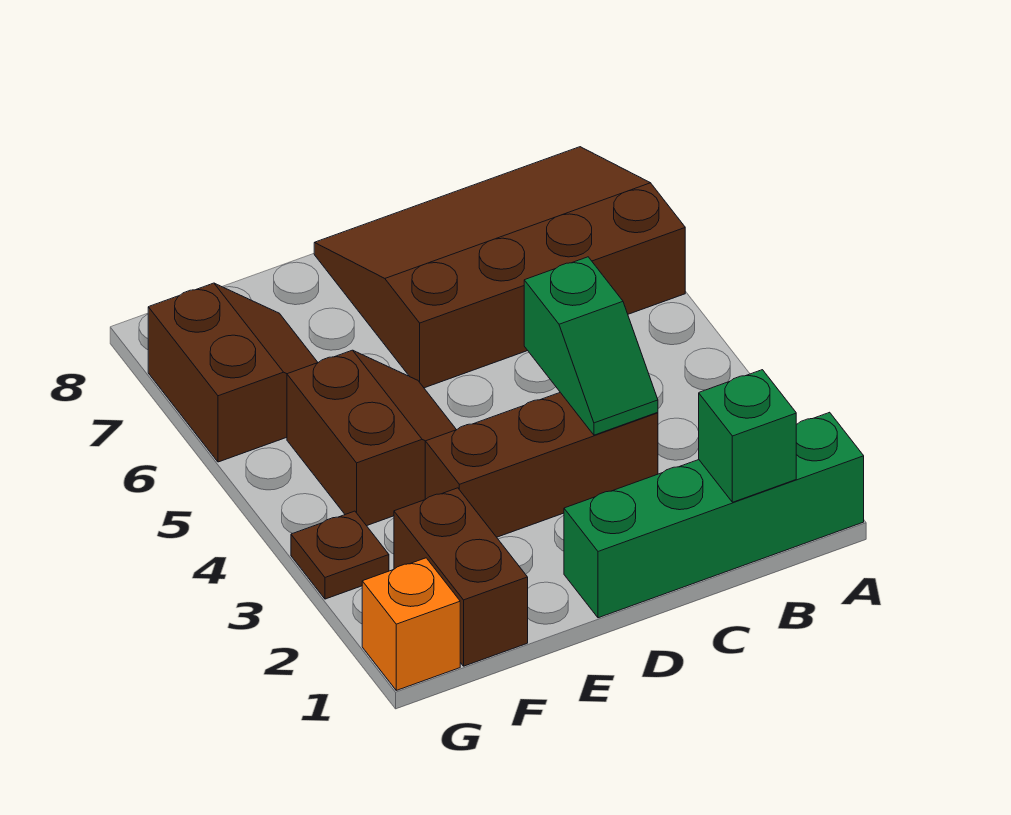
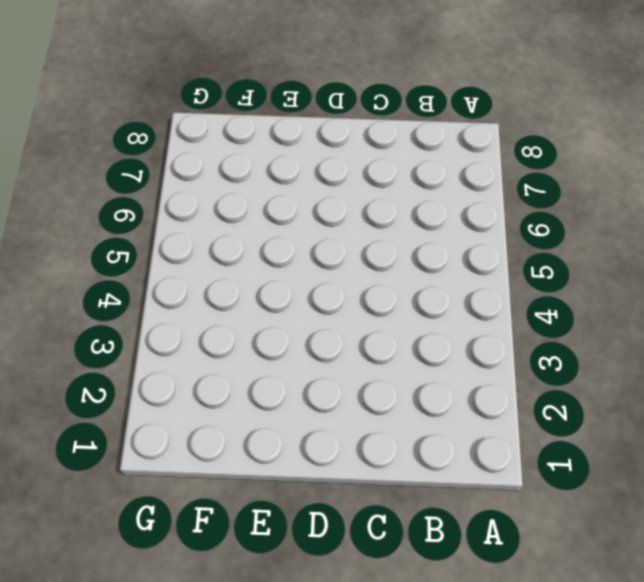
none -> green 1x4 brick [564,412,864,618]
none -> brown 3x4 slope [314,147,685,388]

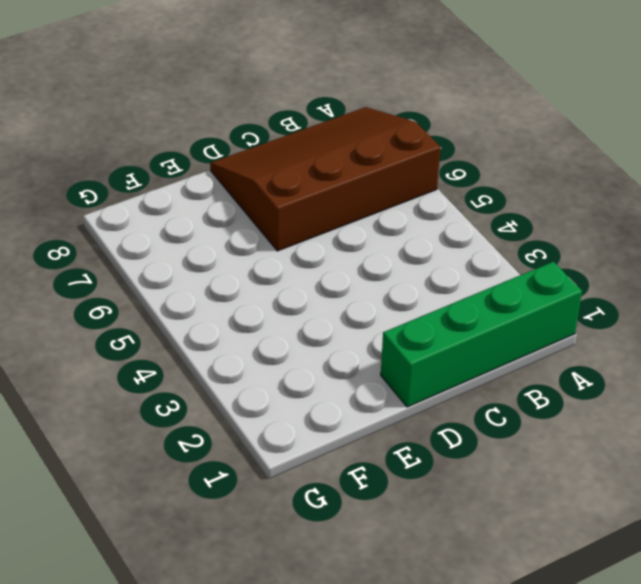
none -> brown 1x3 brick [425,393,658,537]
none -> brown 2x2 slope [287,350,456,526]

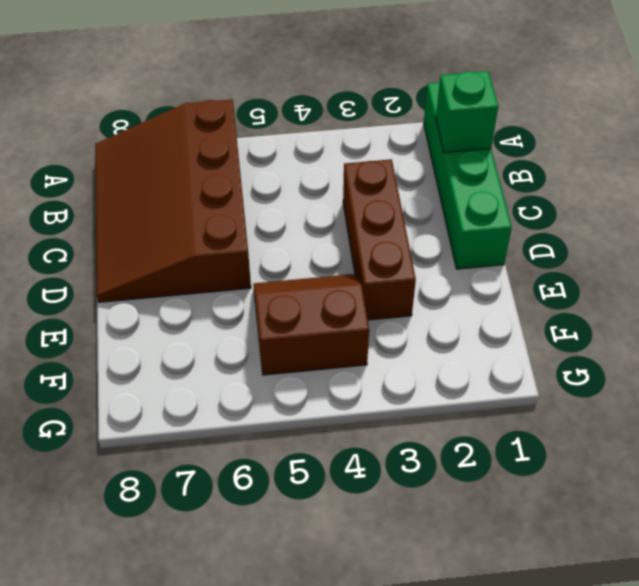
none -> brown 1x2 brick [394,488,528,666]
none -> brown 2x2 slope [148,283,318,462]

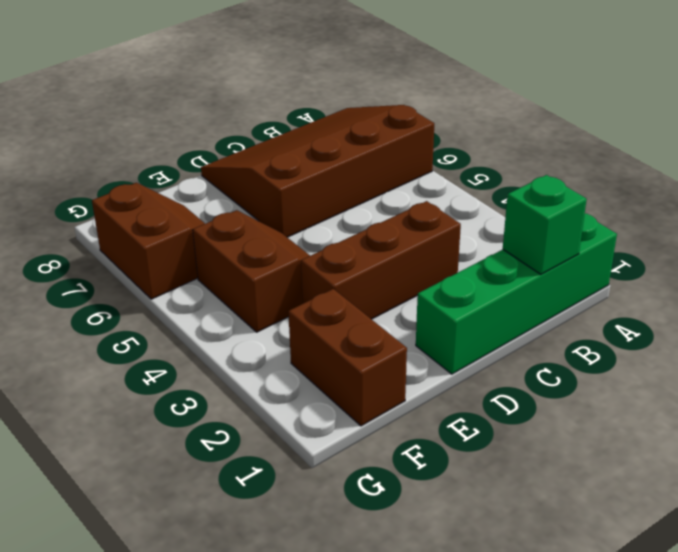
none -> orange 1x1 brick [362,558,460,690]
none -> brown 1x1 plate [291,511,389,599]

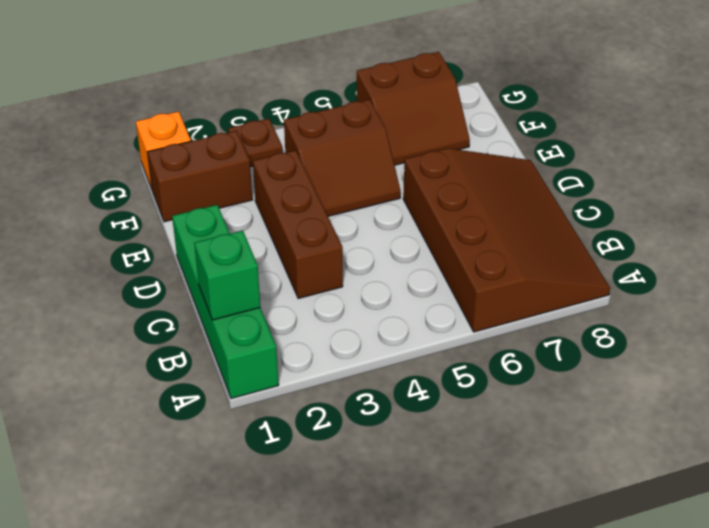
none -> green 1x2 slope [524,257,658,435]

